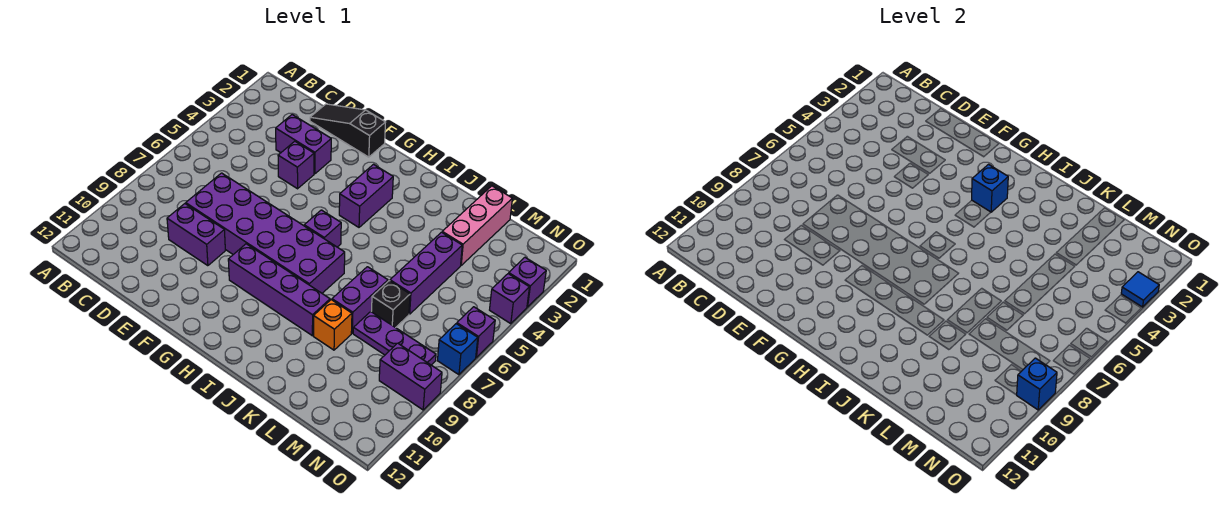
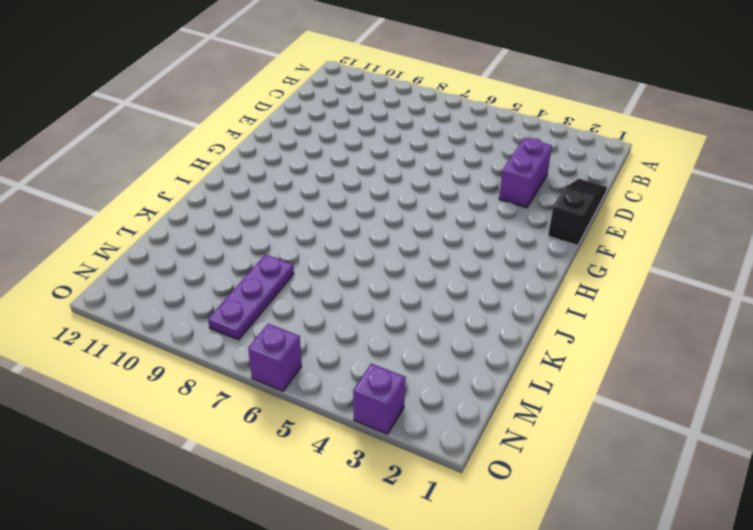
none -> purple 2x6 brick [186,173,345,293]
none -> purple 1x2 brick [167,204,225,266]
none -> purple 1x1 brick [278,141,314,189]

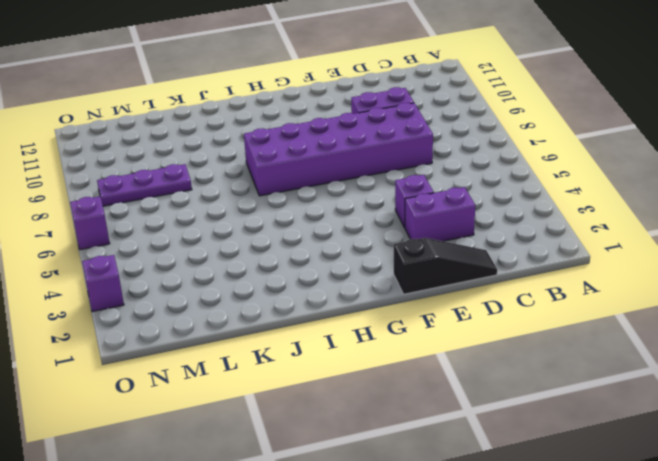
none -> purple 1x4 brick [228,244,330,336]
none -> purple 1x2 brick [339,165,393,227]
none -> purple 1x1 brick [304,210,341,247]

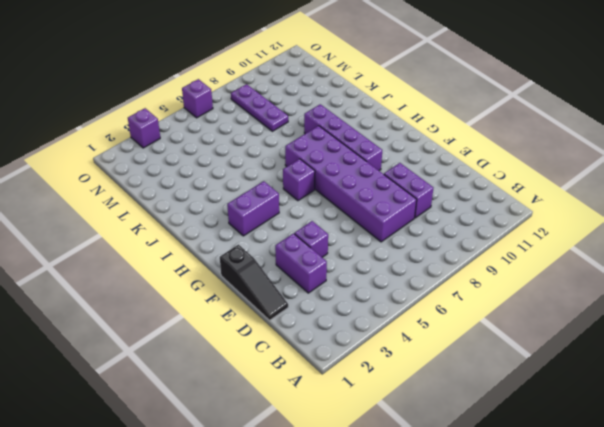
none -> purple 1x2 brick [332,267,388,333]
none -> orange 1x1 brick [314,300,352,350]
none -> pink 1x3 brick [442,186,512,265]

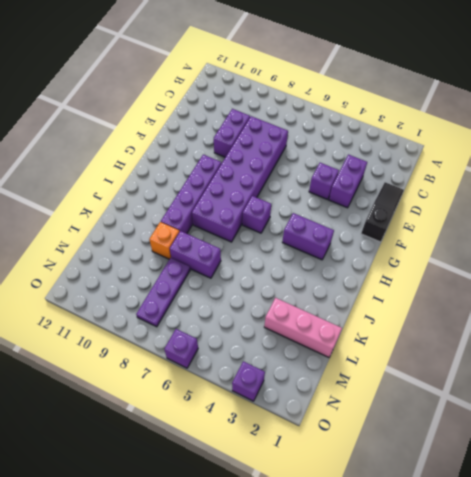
none -> purple 1x3 brick [390,232,462,314]
none -> black 1x1 brick [371,281,410,328]
none -> purple 1x2 brick [379,343,442,410]

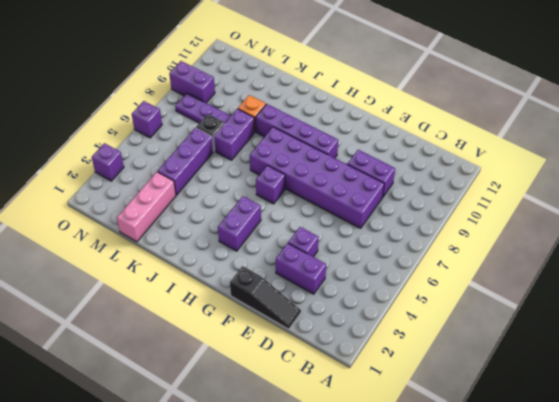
none -> purple 1x1 brick [490,274,529,324]
none -> blue 1x1 brick [438,324,478,375]
none -> blue 1x1 brick [972,165,1008,212]

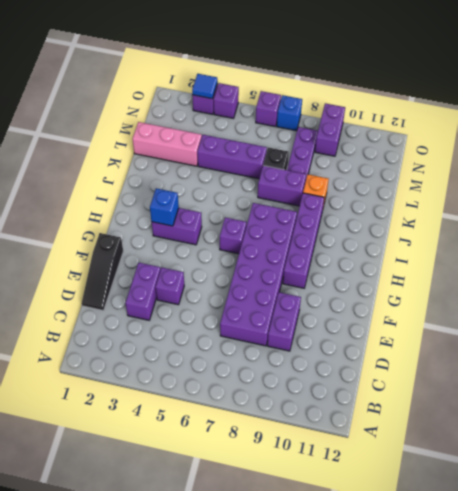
none -> blue 1x1 brick [1017,358,1057,410]

